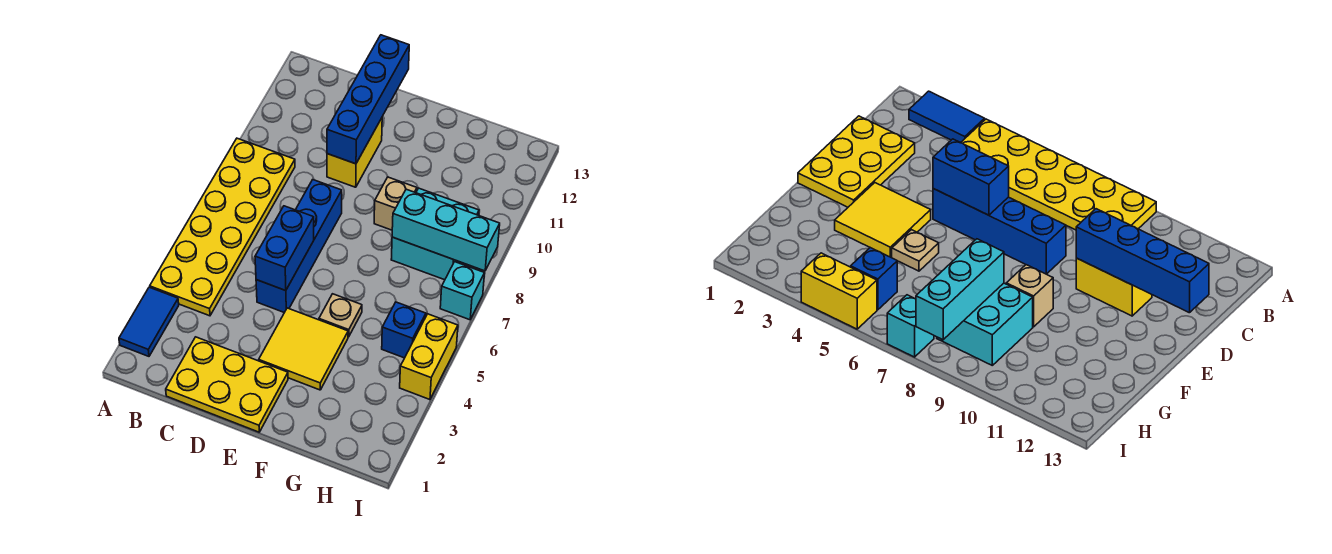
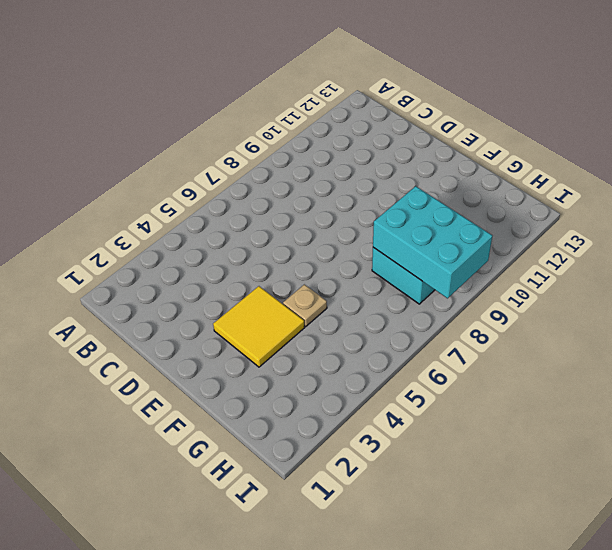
cyan 2x3 brick [373,186,492,298] -> cyan 1x3 brick [392,189,500,271]
none -> blue 1x2 tile [119,287,179,356]
none -> yellow 2x6 plate [150,138,295,316]
none -> yellow 2x3 plate [166,337,288,432]

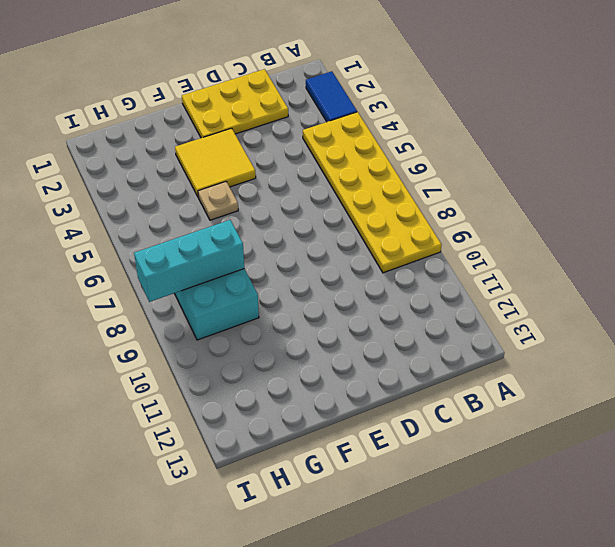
none -> blue 1x4 brick [256,180,342,313]
none -> yellow 1x2 brick [327,118,382,187]
none -> tan 1x1 brick [374,177,417,230]

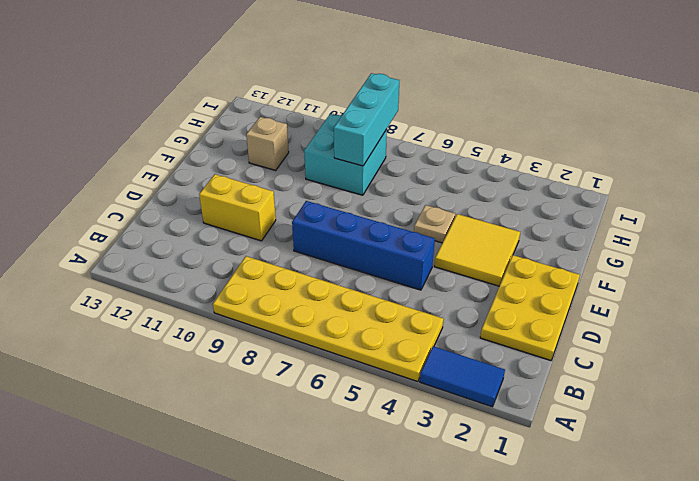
tan 1x1 brick [246,117,289,170] -> tan 1x1 brick moved to [374,177,417,230]
none -> blue 1x1 brick [382,302,426,358]
none -> yellow 1x2 brick [400,314,458,400]
none -> cyan 1x1 brick [440,262,485,320]

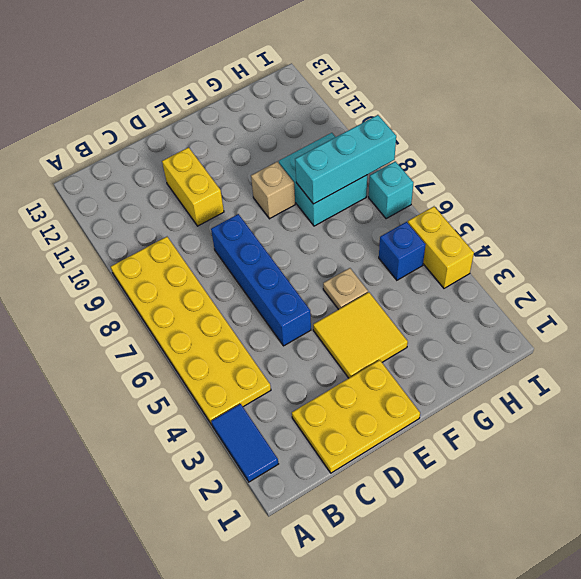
none -> blue 1x2 brick [255,206,314,291]
none -> blue 1x4 brick [327,35,409,164]

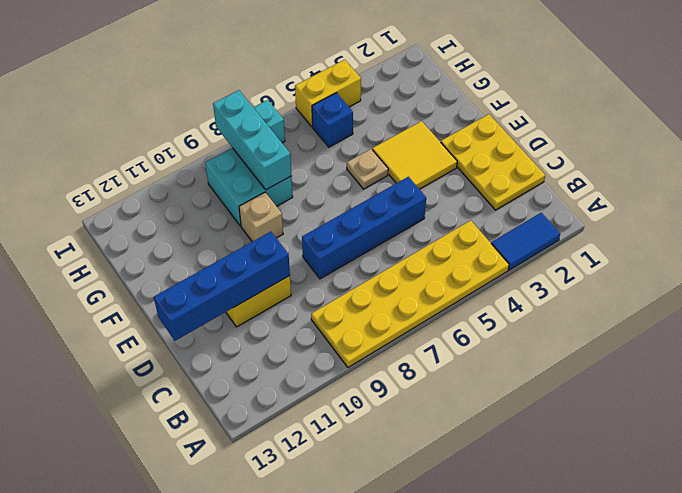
none -> blue 1x2 brick [255,206,314,291]

